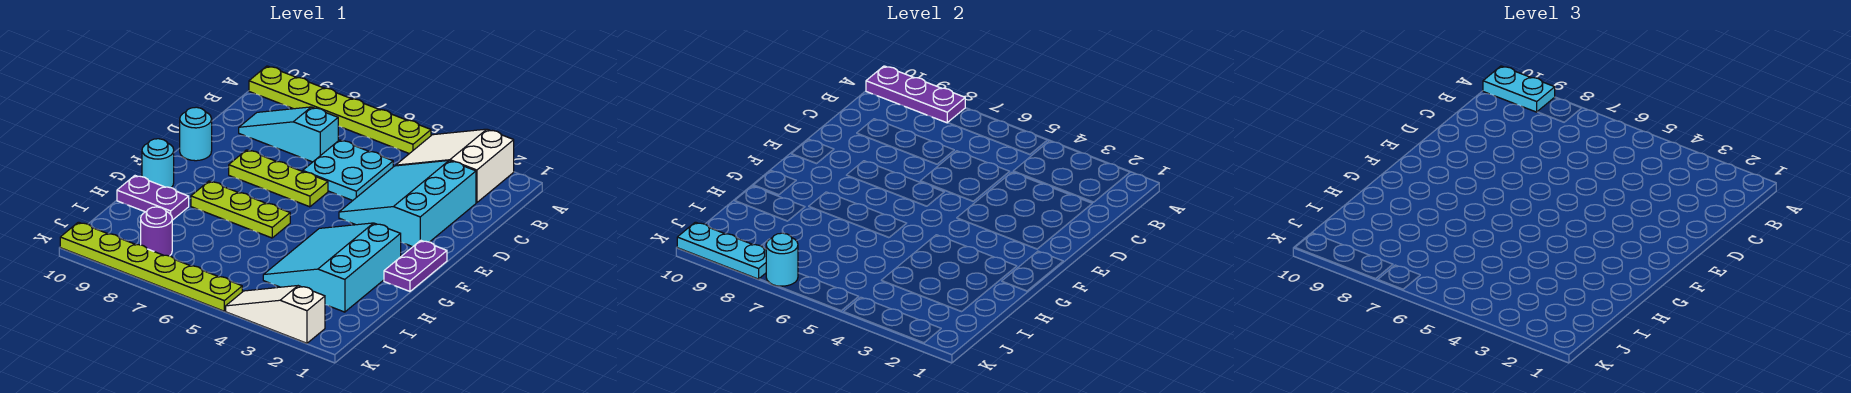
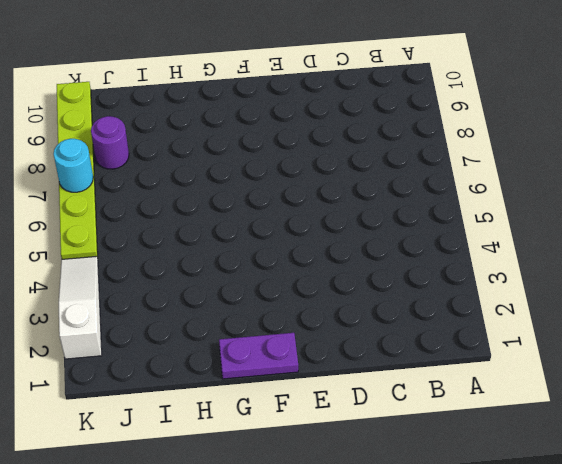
none -> white 2x3 slope [396,129,514,203]
none -> lime 1x6 plate [249,66,431,154]
none -> cyan 3x3 slope [339,161,476,247]

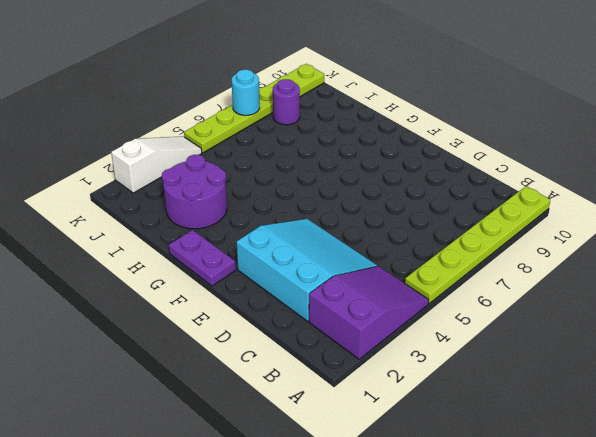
purple 2x3 slope [309,266,429,359] -> white 2x3 slope [396,129,514,203]
purple 2x2 round brick [162,155,227,229] -> cyan 3x3 slope [263,223,401,312]
none -> cyan 2x2 plate [303,140,393,200]
none -> cyan 1x3 slope [239,107,338,162]
none -> lime 1x3 plate [229,150,328,207]

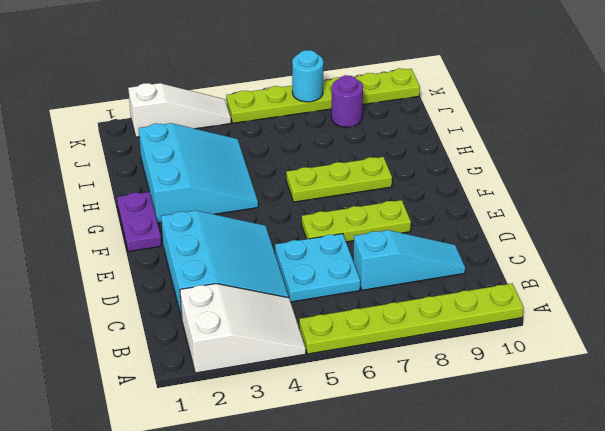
none -> cyan 1x1 round brick [180,107,212,161]
none -> cyan 1x1 round brick [142,139,174,188]
none -> purple 1x2 plate [117,176,189,220]

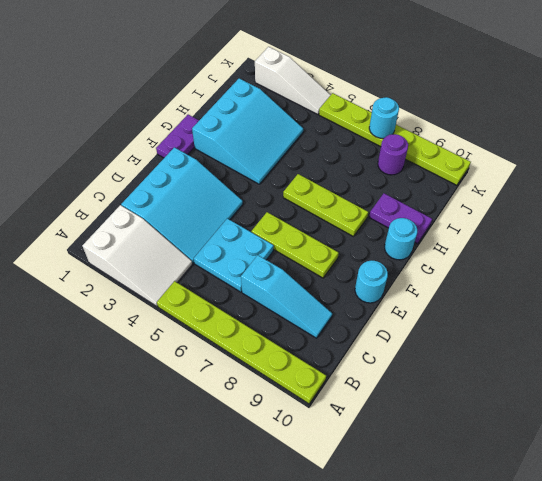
none -> purple 1x3 plate [866,66,965,123]
none -> cyan 1x3 plate [677,222,766,279]
none -> cyan 1x2 plate [1483,66,1555,112]

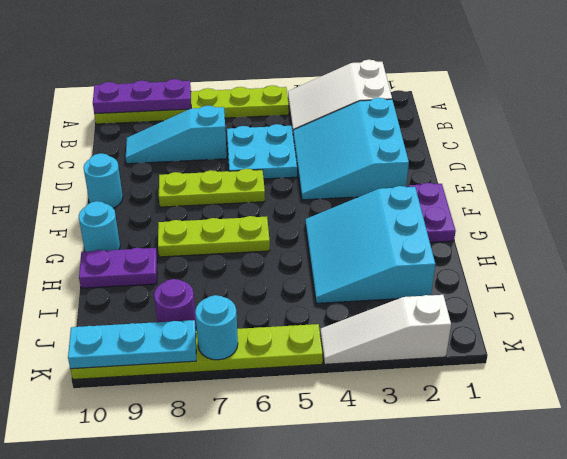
none -> cyan 1x2 plate [1483,66,1555,112]

